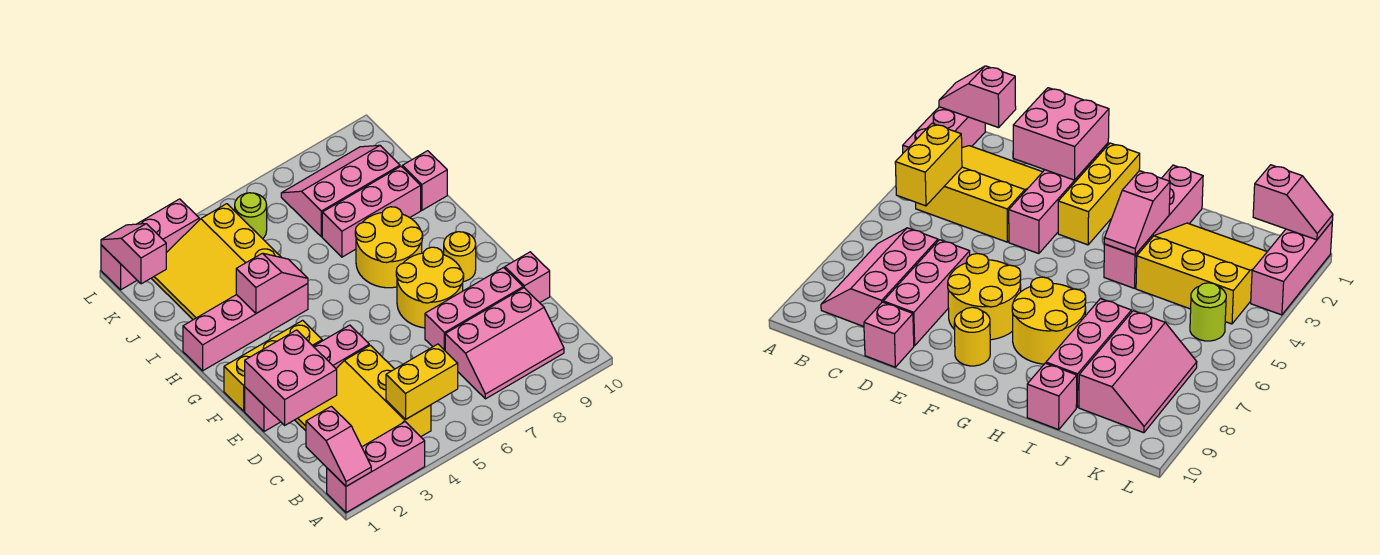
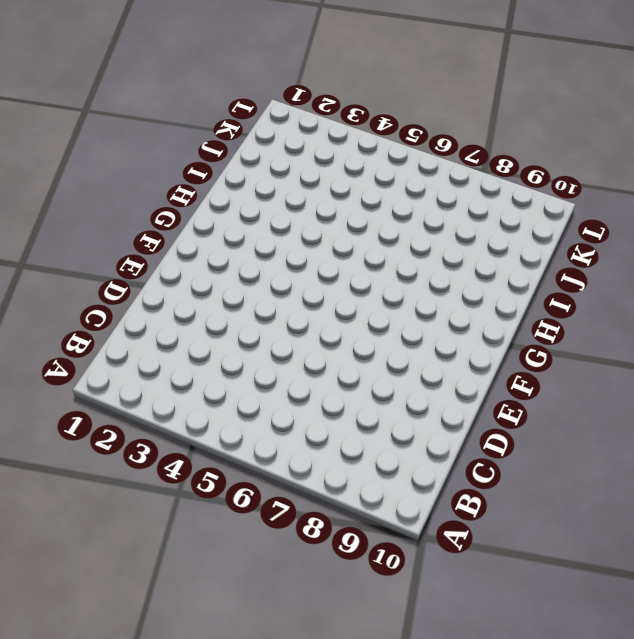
none -> pink 1x3 brick [327,422,425,513]
none -> yellow 3x3 slope [295,345,431,447]
none -> pink 2x3 slope [445,288,564,399]

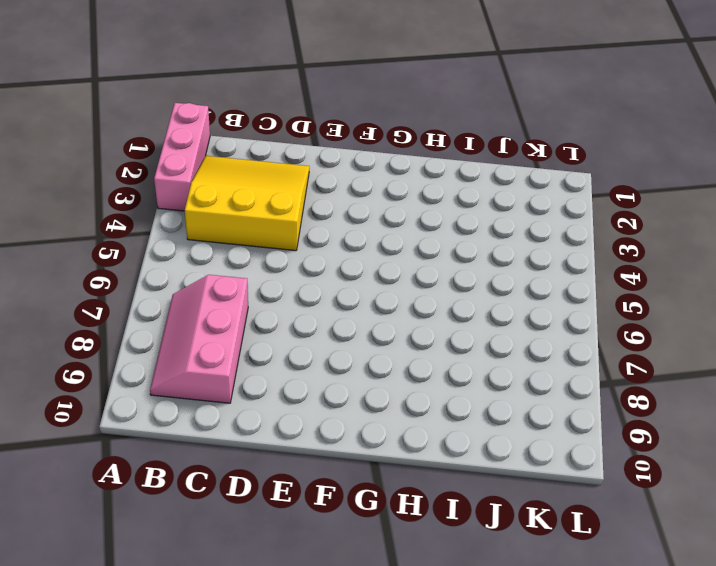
none -> pink 1x3 brick [425,268,523,350]
none -> pink 1x1 brick [505,252,550,303]
none -> pink 1x4 brick [245,325,369,432]

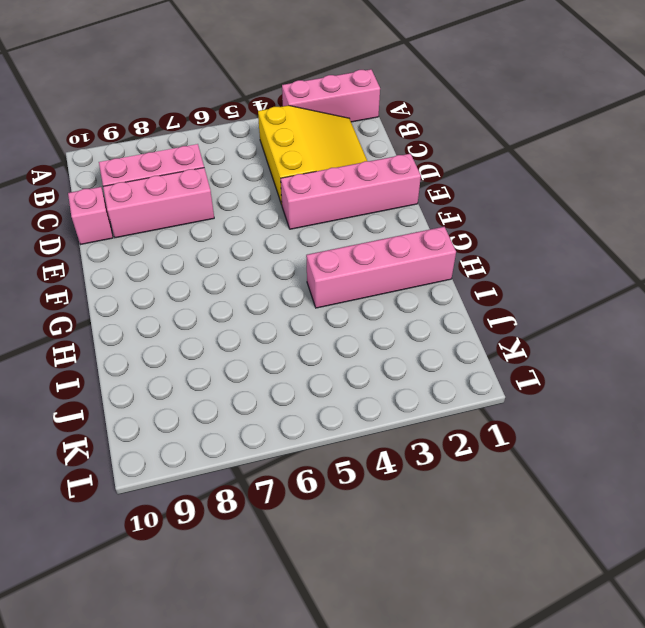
none -> yellow 2x2 round brick [396,247,464,328]
none -> yellow 1x3 brick [224,320,322,411]
none -> yellow 1x1 round brick [444,232,476,282]

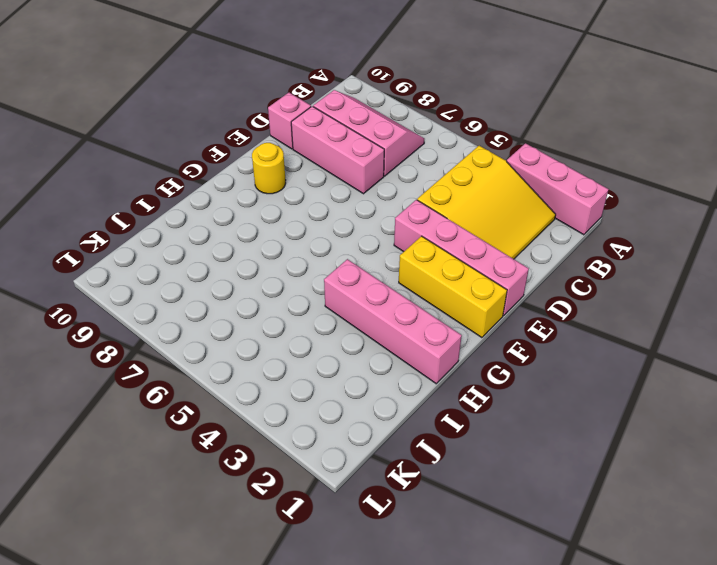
none -> yellow 2x2 round brick [396,247,464,328]
none -> yellow 2x2 round brick [355,207,423,288]
none -> yellow 3x3 slope [151,204,282,320]

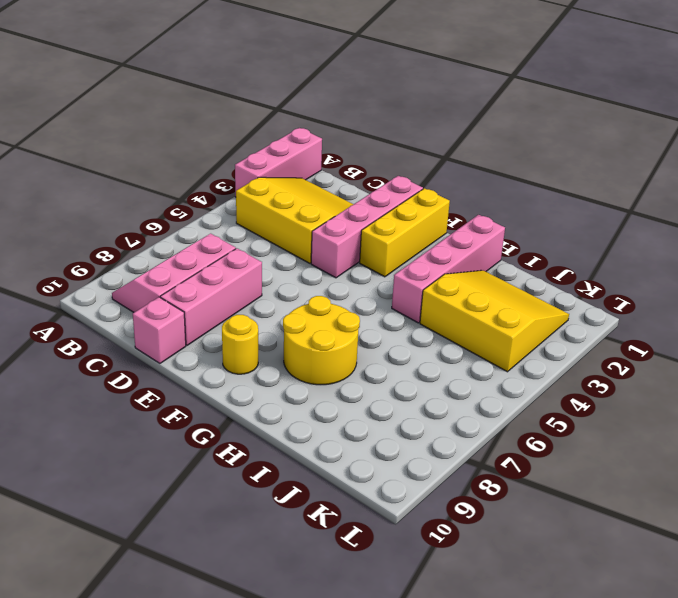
none -> yellow 2x2 round brick [396,247,464,328]
none -> pink 1x3 brick [322,166,421,257]
none -> pink 1x1 brick [402,151,447,210]

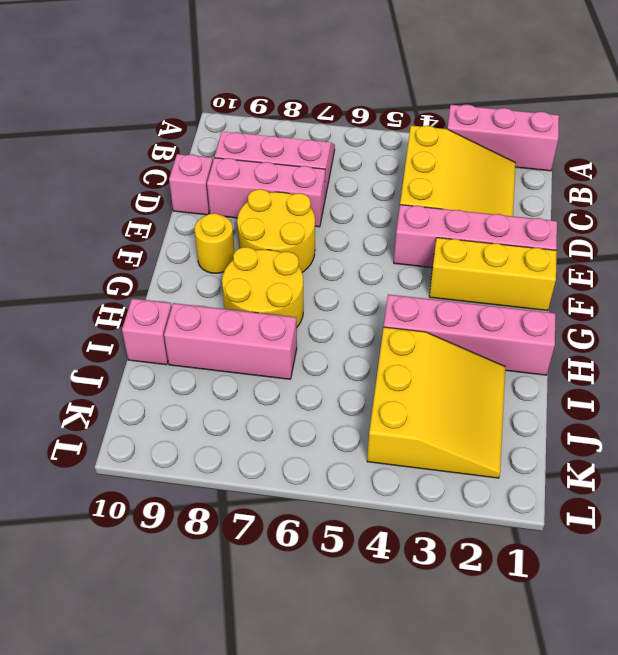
none -> pink 2x3 slope [281,145,400,237]
none -> lime 1x1 round brick [235,193,267,239]
none -> pink 1x3 brick [101,199,199,290]

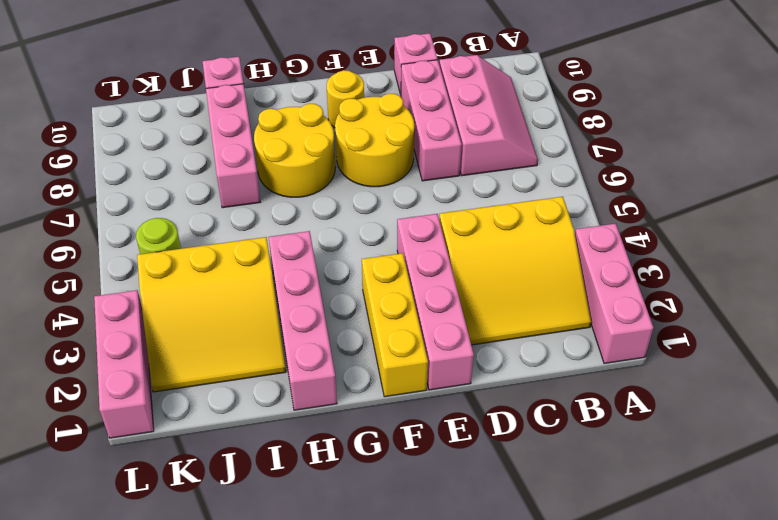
none -> pink 2x3 slope [281,145,400,237]
none -> pink 1x2 slope [306,406,371,486]
none -> yellow 1x2 brick [386,344,458,420]

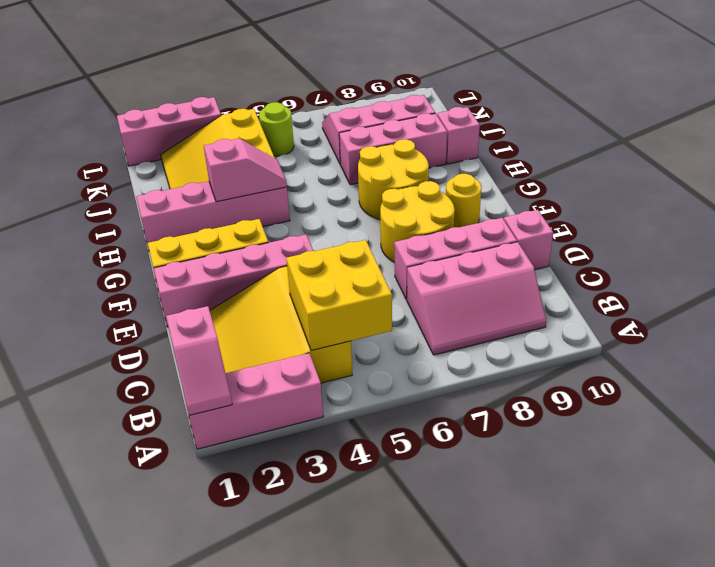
yellow 2x2 brick [286,240,392,350] -> yellow 1x2 brick [386,344,458,420]
none -> pink 2x2 brick [245,330,337,425]
none -> pink 1x2 slope [101,224,166,284]

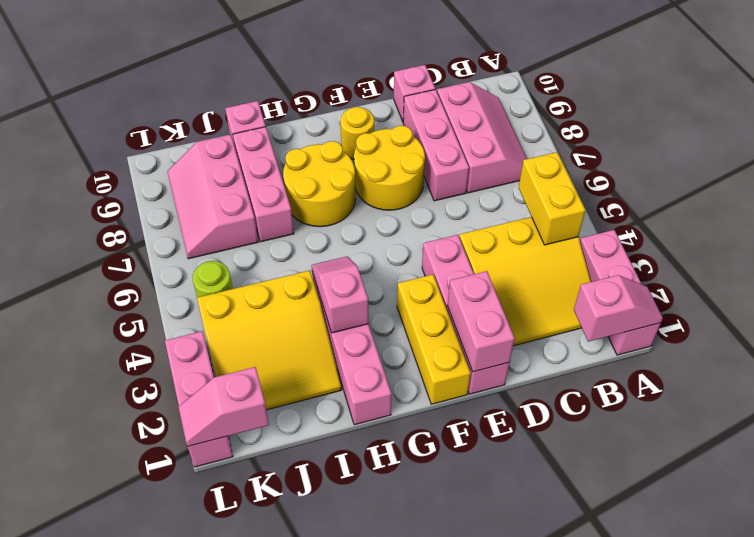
pink 1x2 brick [447,271,515,372] -> pink 2x2 brick [245,330,337,425]

